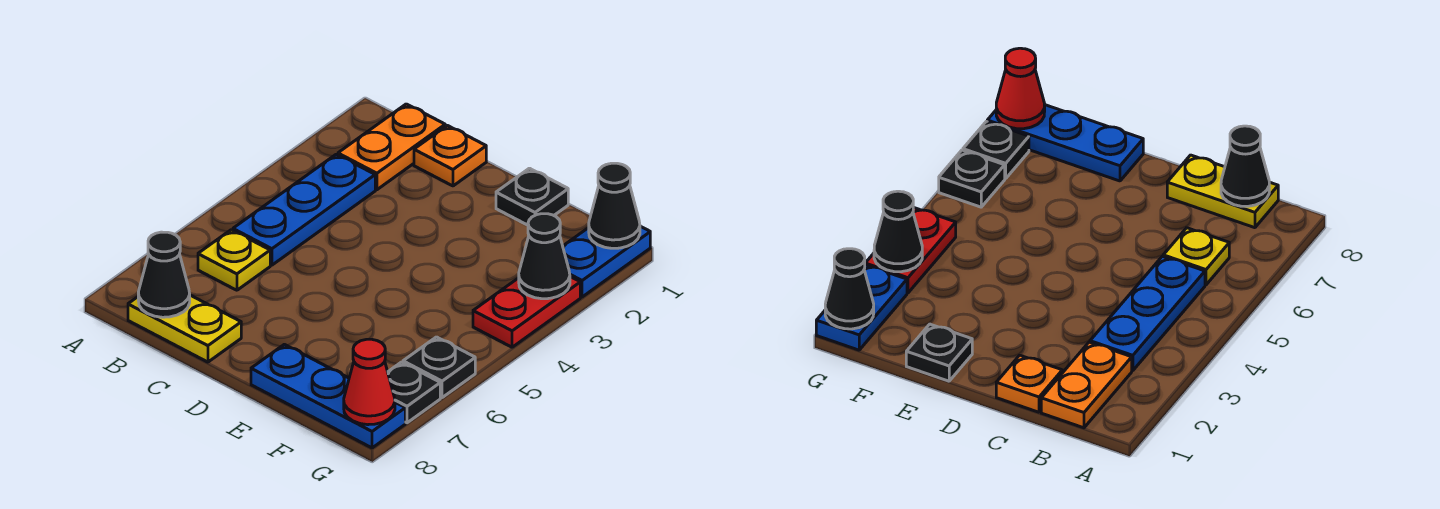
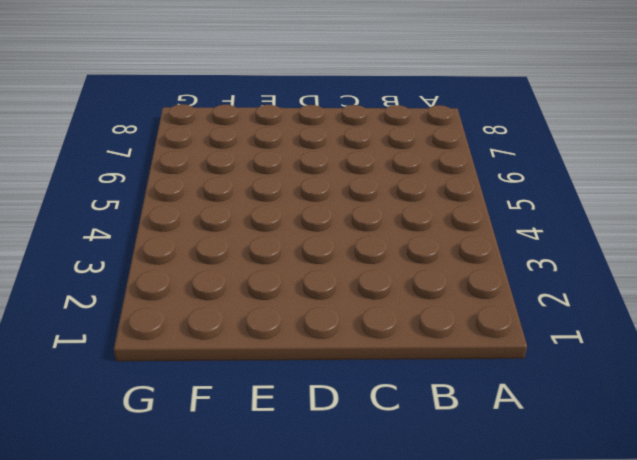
none -> orange 1x2 plate [338,104,445,190]
none -> blue 1x3 plate [233,154,375,265]
none -> yellow 1x1 plate [198,230,270,290]

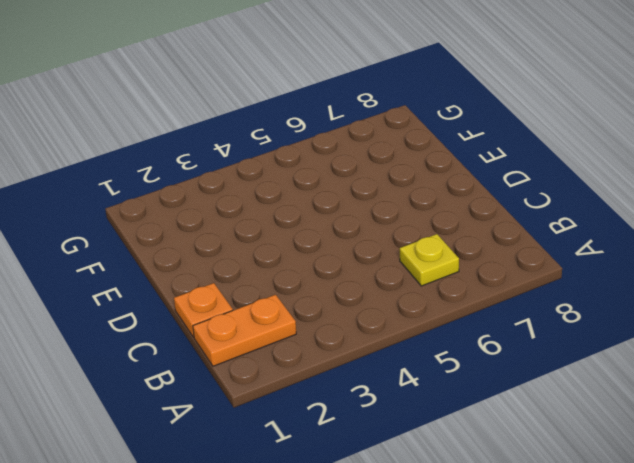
none -> blue 1x3 plate [233,154,375,265]
none -> yellow 1x2 plate [128,295,241,362]
none -> black 1x1 plate [496,168,568,225]

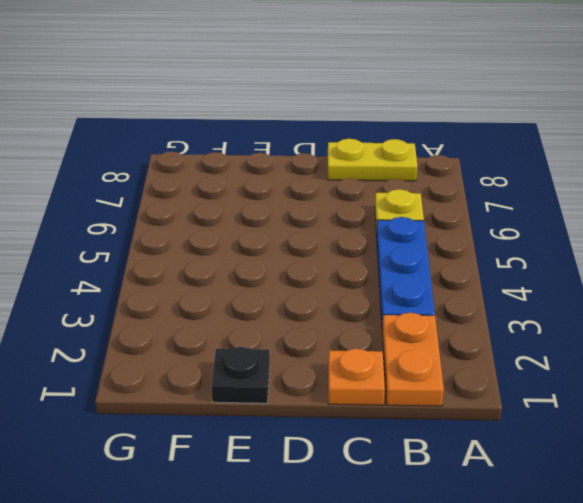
none -> blue 1x3 plate [251,344,405,448]
none -> blue 1x2 plate [563,226,650,297]
none -> red 1x2 plate [473,277,580,347]

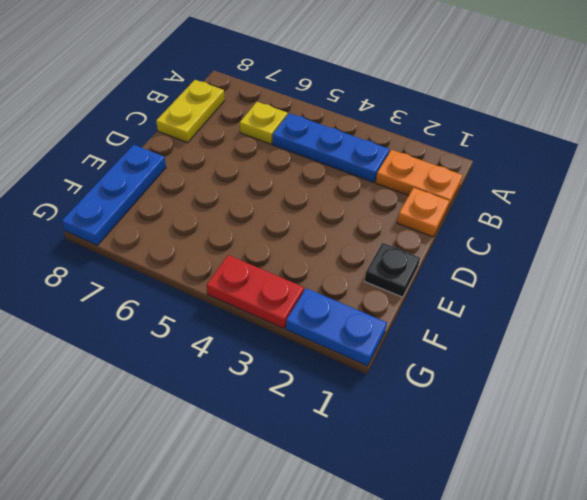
none -> black 1x1 plate [403,337,475,398]
none -> black 1x1 plate [388,362,440,423]
none -> black 1x1 cone [138,232,190,317]

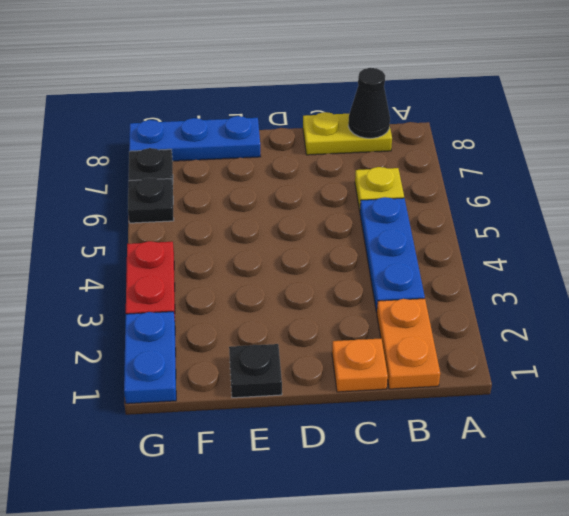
none -> black 1x1 cone [589,163,640,248]
none -> black 1x1 cone [519,214,570,299]
none -> red 1x1 cone [344,339,395,425]

